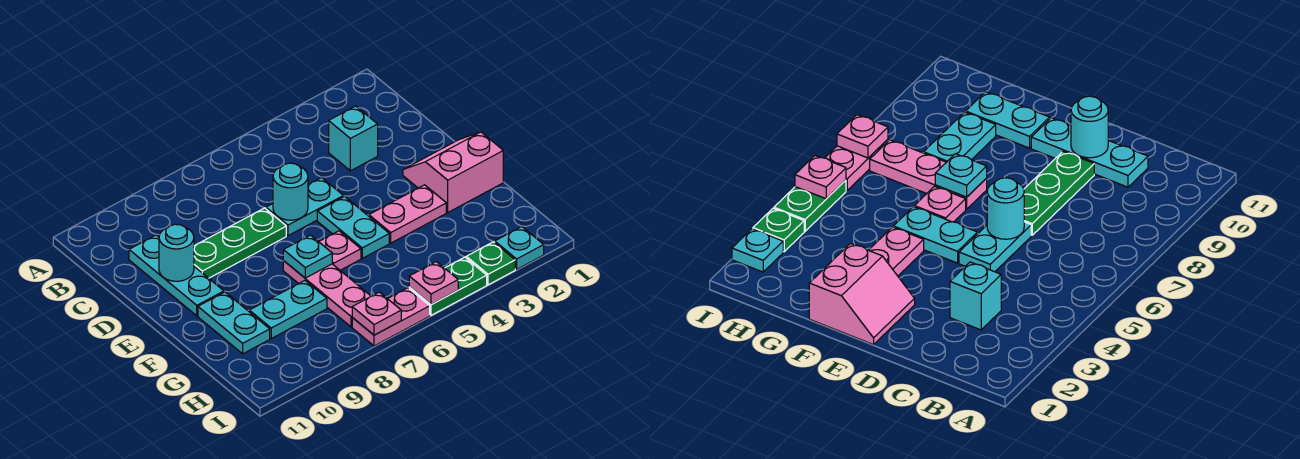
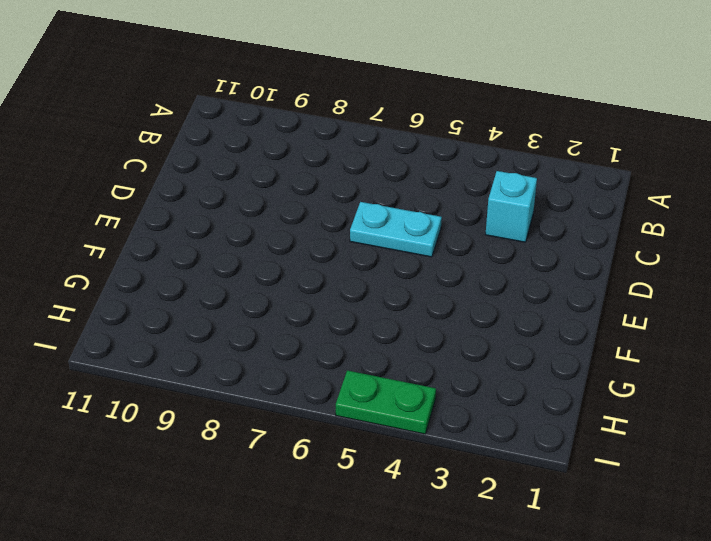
none -> cyan 1x3 plate [129,235,224,316]
none -> green 1x3 plate [194,208,286,278]
none -> pink 2x2 slope [403,132,503,212]

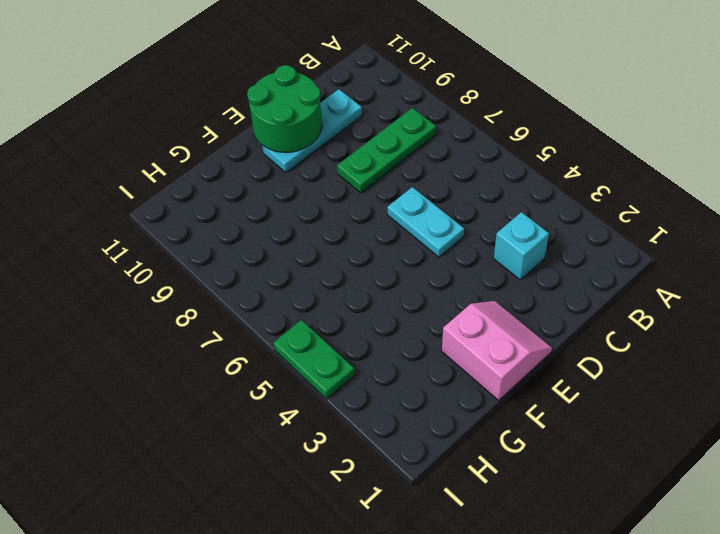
green 1x3 plate [337,108,436,193] -> green 1x3 plate turned to [194,208,286,278]
green 2x2 round brick [247,65,322,153] -> cyan 1x1 round brick [159,224,194,281]
none -> cyan 1x2 plate [317,197,389,258]
none -> pink 1x2 plate [369,185,446,243]
none -> pink 1x1 plate [319,231,361,270]

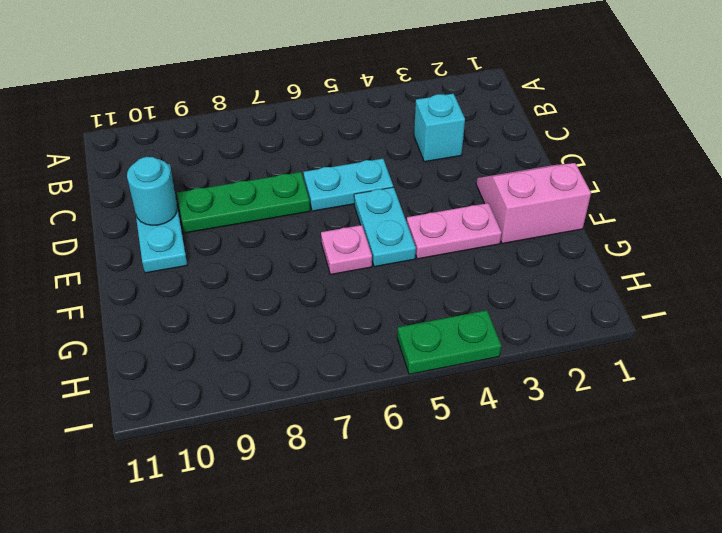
none -> pink 1x3 plate [283,261,371,327]
none -> cyan 1x2 plate [198,292,270,354]
none -> cyan 1x2 plate [249,281,327,338]

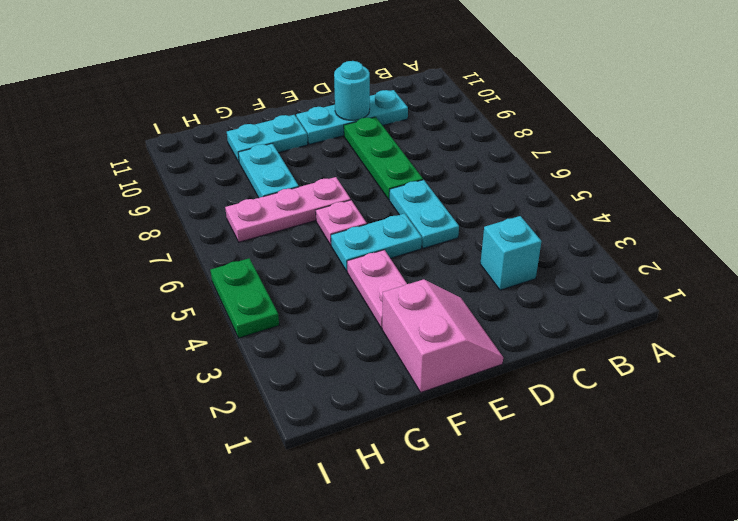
none -> cyan 1x1 plate [495,227,544,269]
none -> green 1x1 plate [466,242,515,285]
none -> pink 1x2 plate [352,288,430,346]

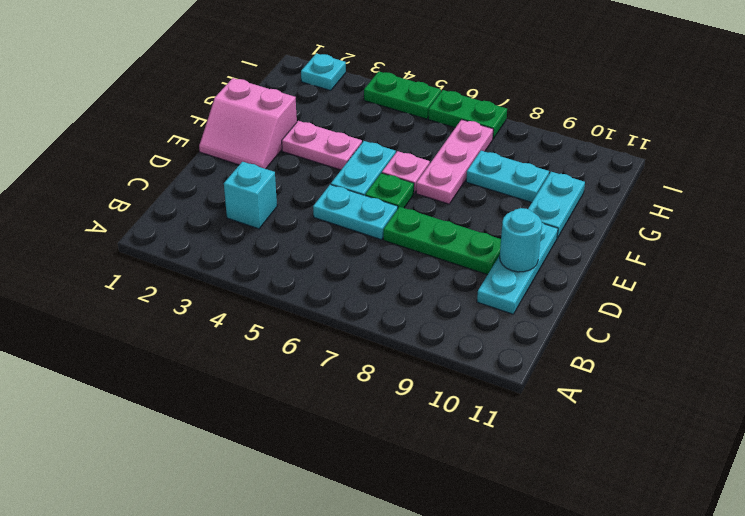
green 1x1 plate [365,173,414,208] -> green 1x1 plate moved to [466,242,515,285]
green 1x2 plate [428,90,507,139] -> pink 1x2 plate [352,288,430,346]
none -> cyan 1x1 round brick [273,163,308,220]
none -> cyan 1x1 plate [283,235,332,278]
none -> pink 1x1 plate [409,262,458,305]

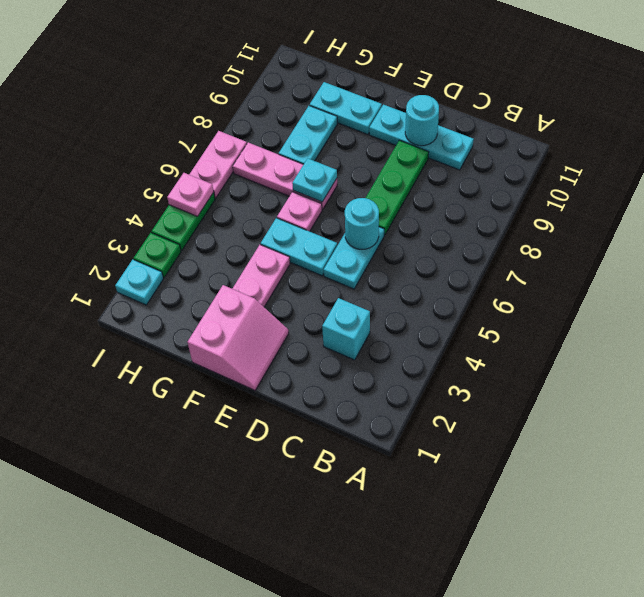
none -> pink 1x1 plate [352,292,401,335]

